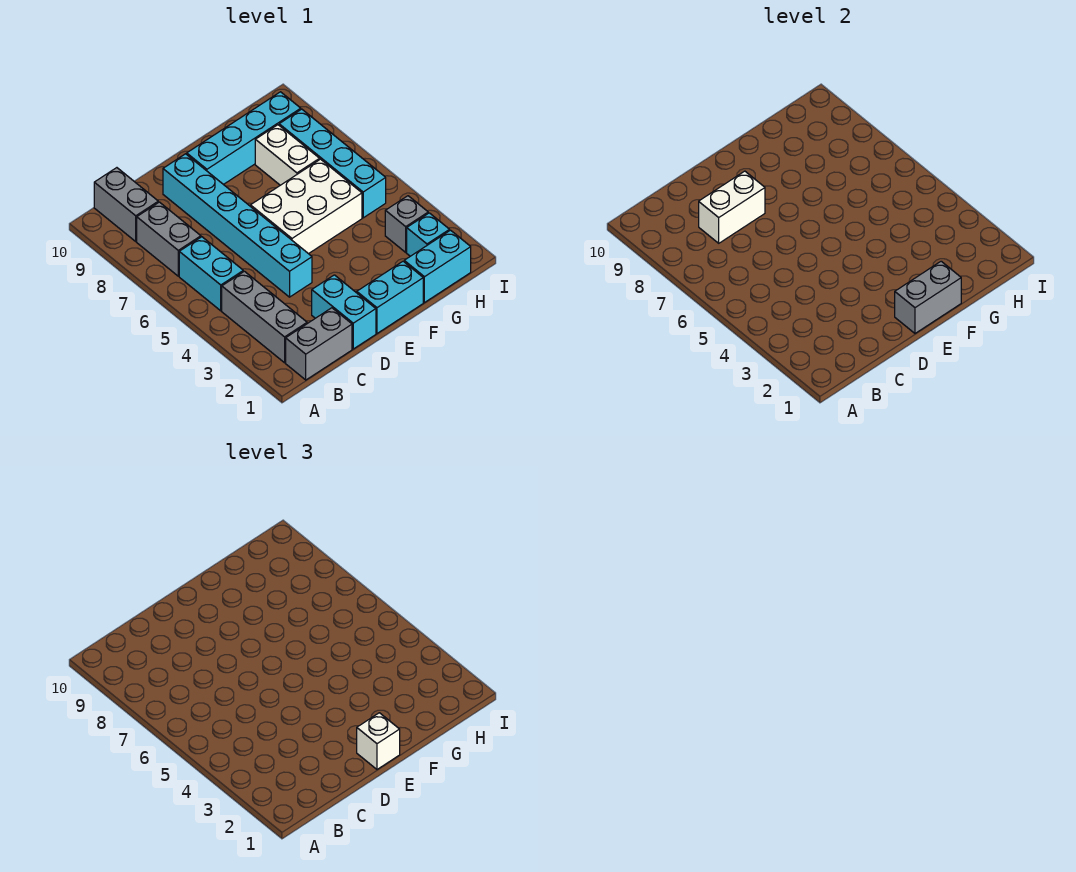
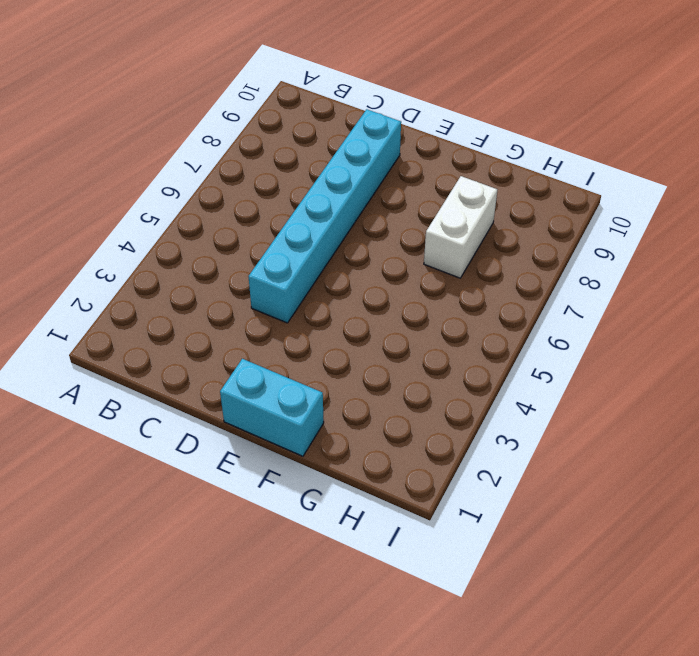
none -> grey 1x2 brick [286,308,352,380]
none -> grey 1x3 brick [222,271,307,363]
none -> cyan 1x2 brick [179,237,243,311]

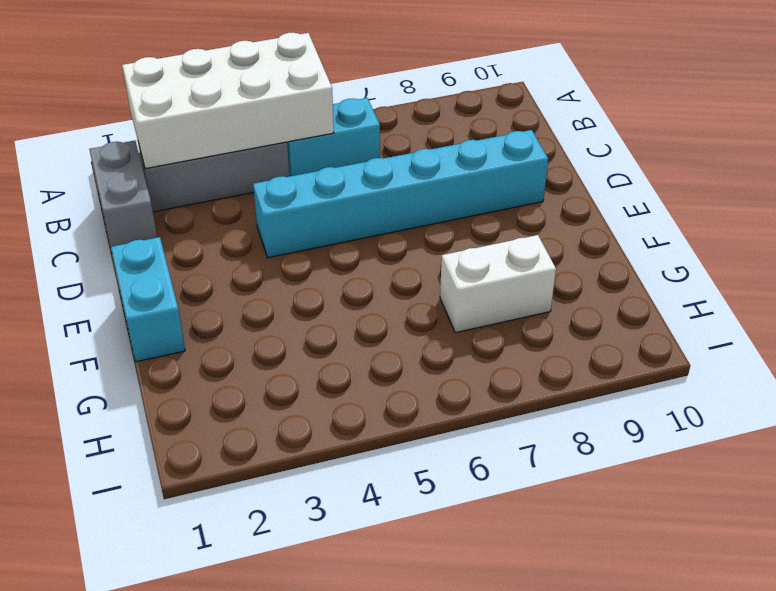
white 2x4 brick [122,33,334,169] -> none
none -> grey 1x2 brick [137,202,201,276]
none -> grey 1x2 brick [94,168,158,241]
none -> cyan 1x2 brick [312,275,376,349]

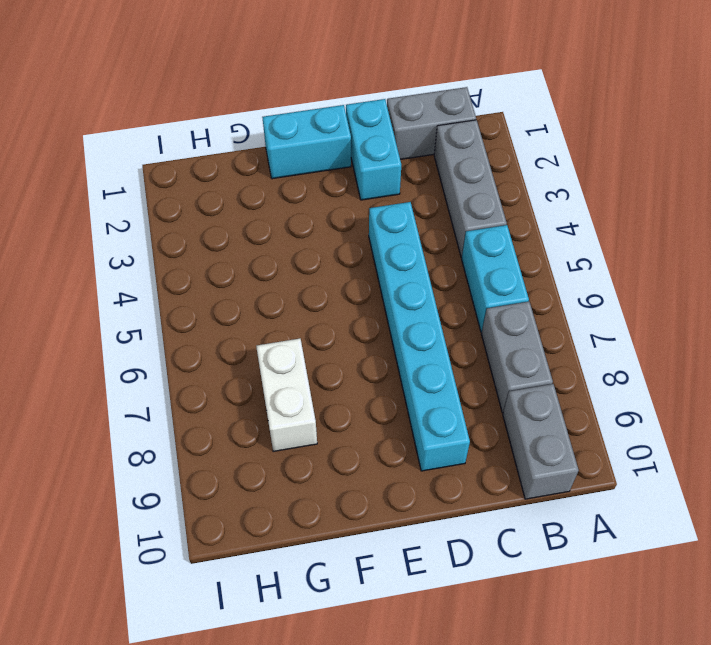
none -> white 2x3 brick [250,159,362,254]
none -> cyan 1x4 brick [187,92,301,185]
none -> cyan 1x2 brick [404,230,471,303]

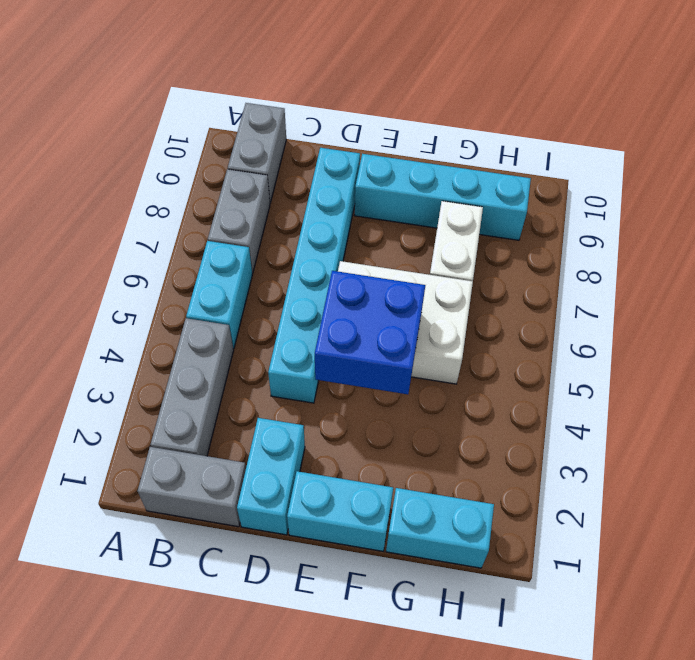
blue 2x2 brick [315,271,425,394] -> none
none -> cyan 1x1 brick [407,213,450,256]
none -> grey 1x1 brick [385,196,428,252]
none -> cyan 1x4 brick [279,109,386,218]

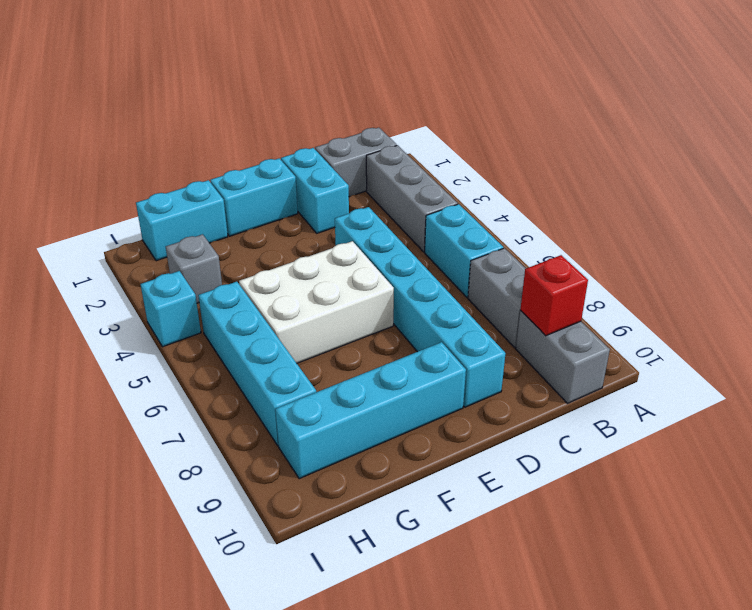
red 1x1 brick [520,255,588,336] -> none
cyan 1x1 brick [141,271,201,347] -> cyan 1x1 brick moved to [407,213,450,256]
none -> white 1x2 brick [255,125,320,185]
none -> white 1x2 brick [699,171,765,243]
none -> grey 1x2 brick [895,261,961,333]

